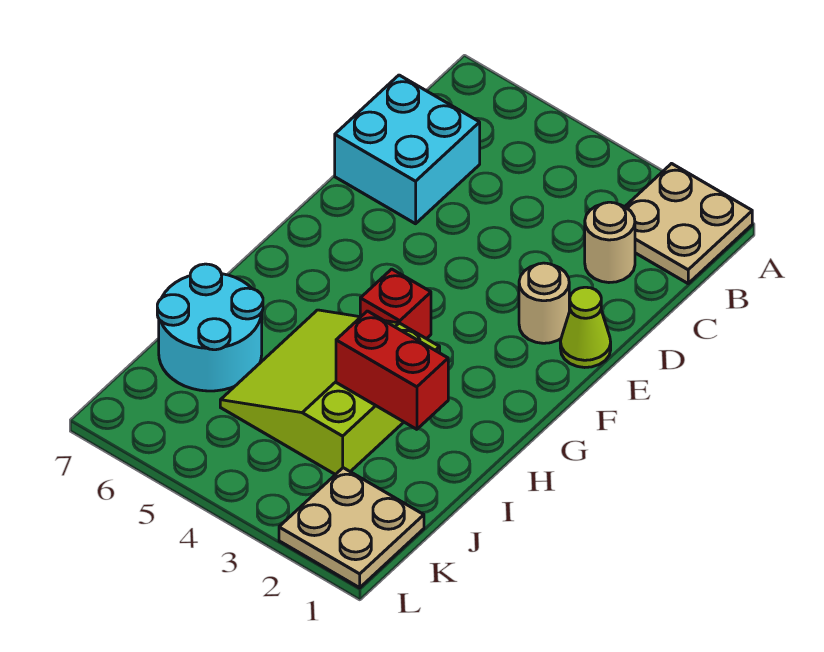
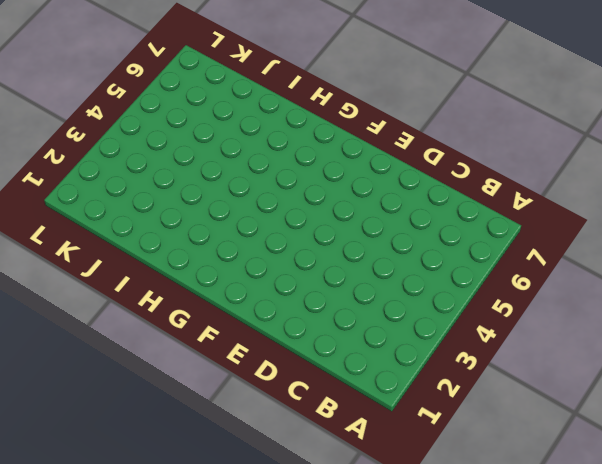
none -> tan 2x2 plate [625,164,752,283]
none -> tan 1x1 round brick [585,202,635,283]

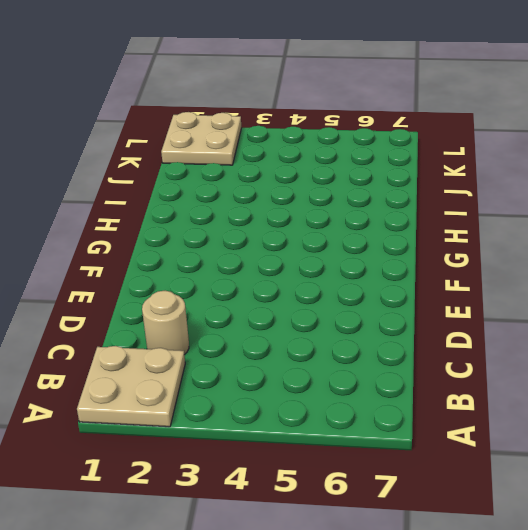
none -> cyan 2x2 brick [335,75,480,224]
none -> lime 1x1 cone [560,287,611,368]

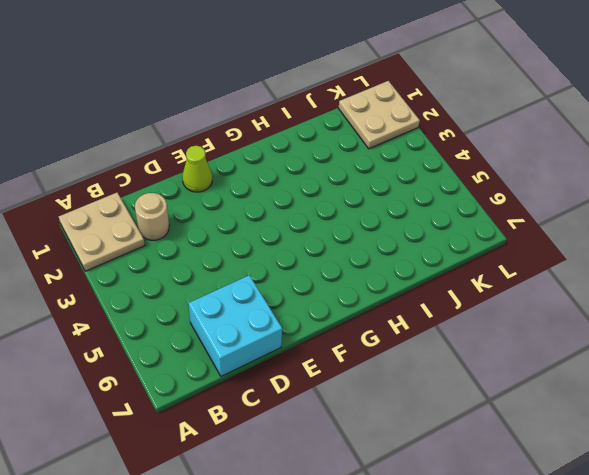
none -> tan 1x1 round brick [519,263,569,343]
none -> red 1x1 brick [360,269,431,339]

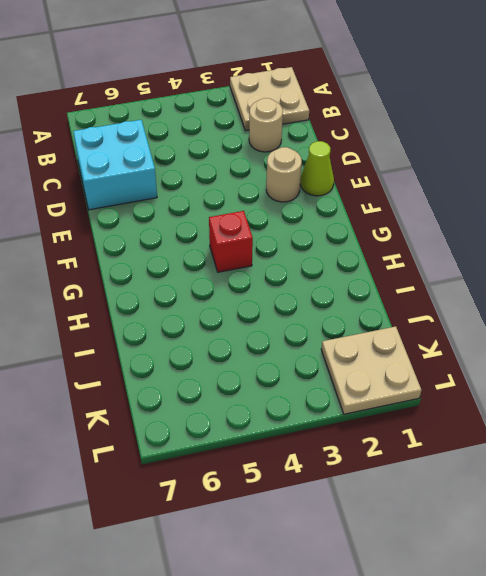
none -> lime 3x3 slope [220,310,440,475]
none -> cyan 2x2 round brick [157,264,263,391]

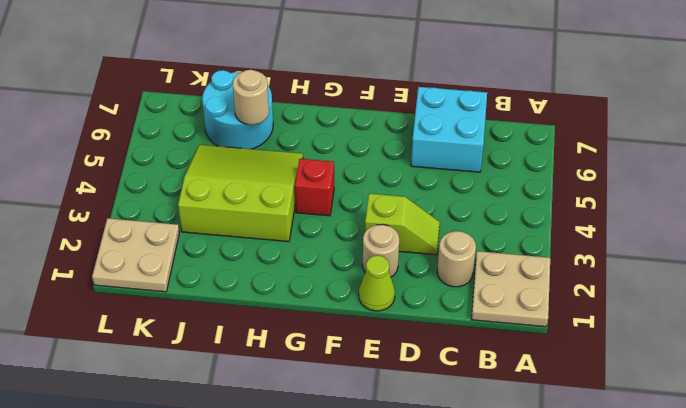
lime 1x2 slope [365,193,440,255] -> none
tan 1x1 round brick [233,70,269,125] -> none
none -> red 1x2 brick [336,311,448,429]

